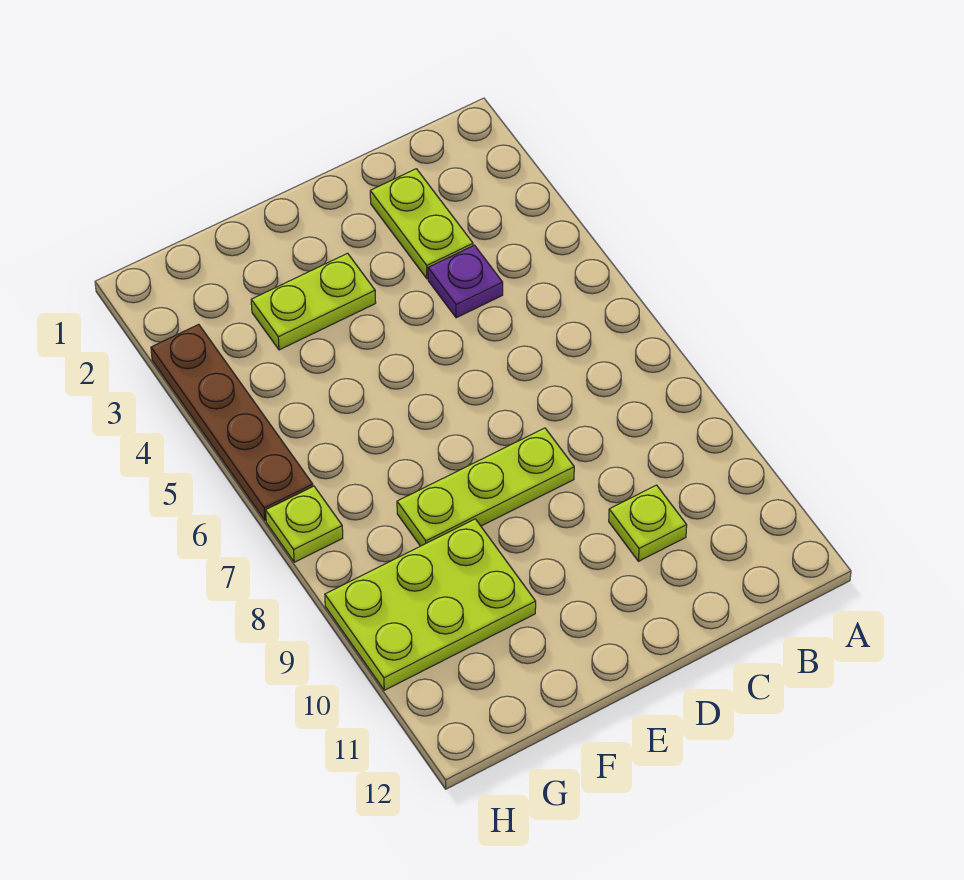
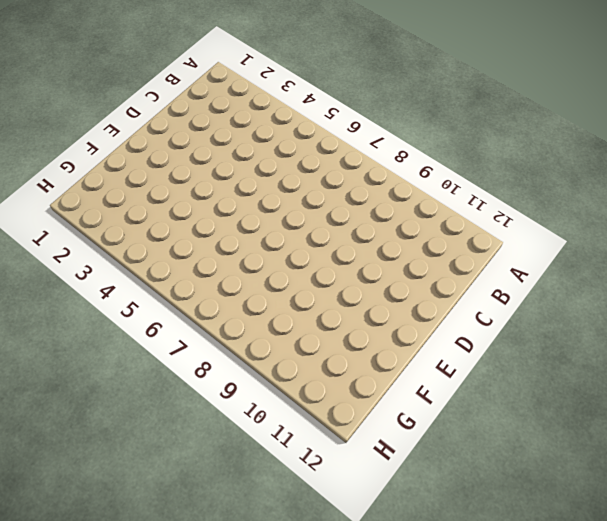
none -> lime 1x2 plate [370,169,473,279]
none -> purple 1x1 plate [428,245,503,318]

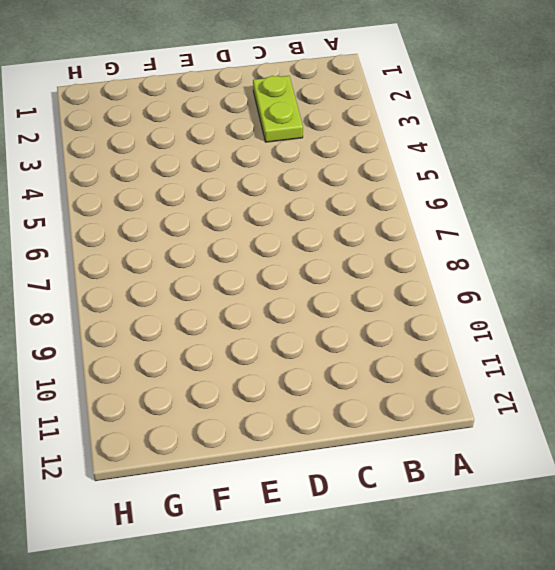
none -> purple 1x1 plate [428,245,503,318]
none -> lime 1x1 plate [609,485,687,561]

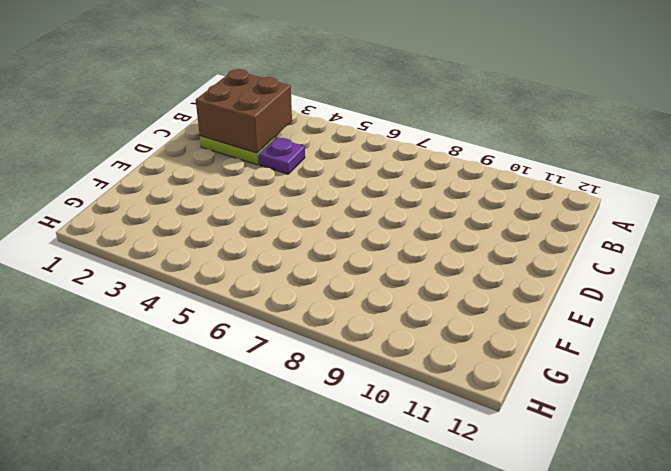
brown 2x2 brick [196,69,292,153] -> none
none -> lime 1x1 plate [609,485,687,561]
none -> lime 1x3 plate [397,428,574,546]

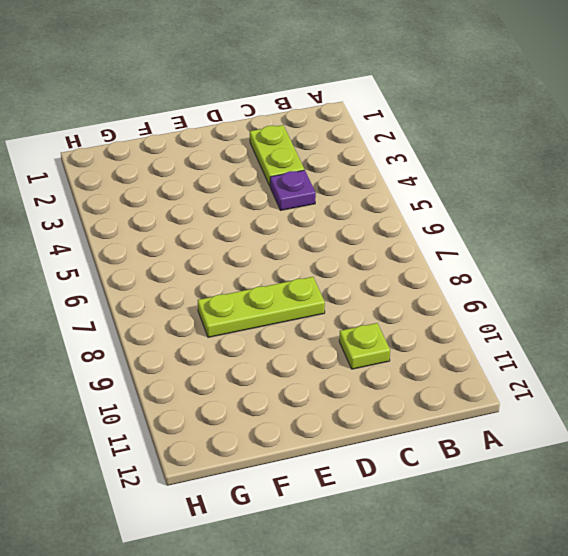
none -> lime 1x2 plate [251,253,376,350]
none -> lime 2x3 plate [325,519,536,690]

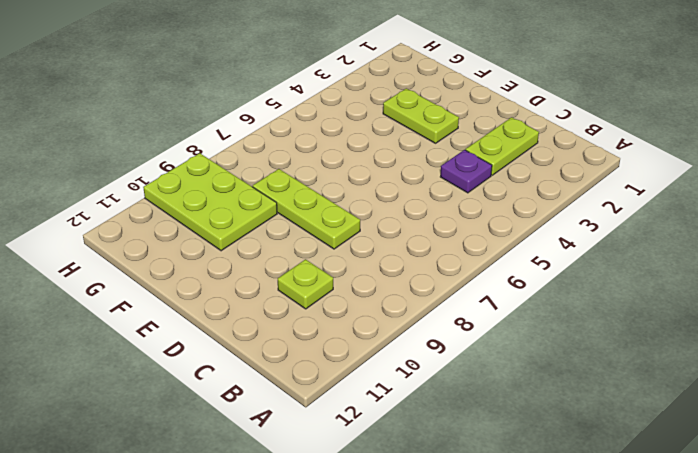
none -> brown 1x4 plate [151,324,313,521]
none -> lime 1x1 plate [266,486,343,562]

